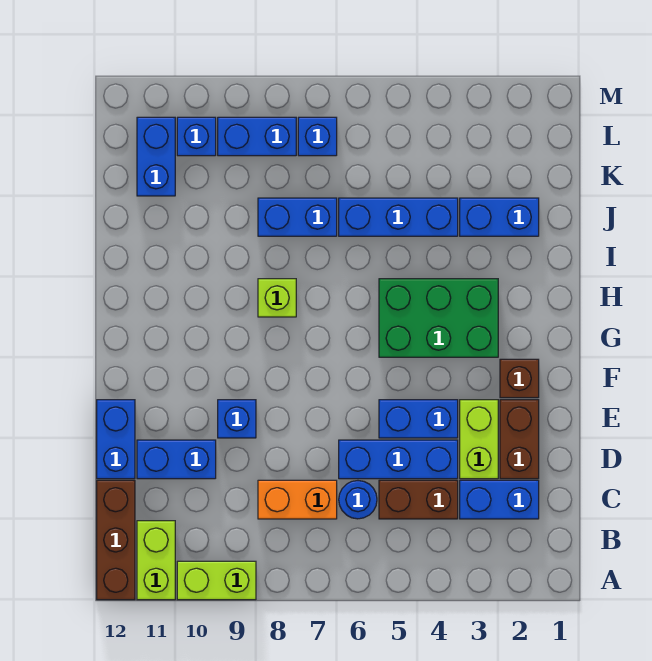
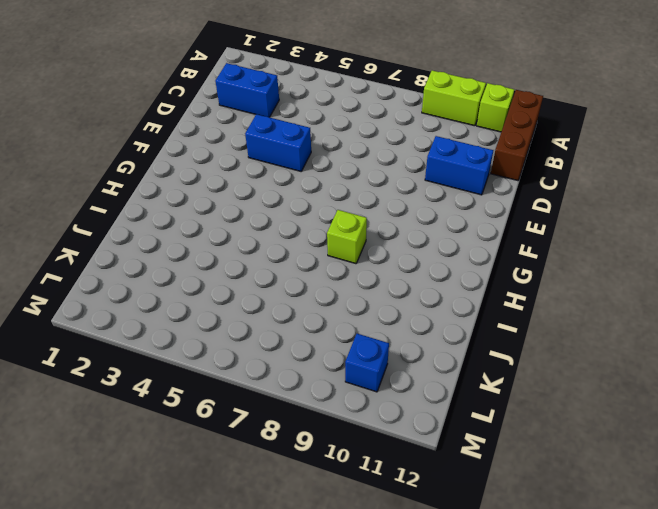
lime 1x1 brick [477,83,514,132] -> lime 1x2 brick [137,521,175,600]
none -> brown 1x2 brick [379,480,458,519]
none -> blue 1x1 round brick [339,481,377,519]
none -> orange 1x2 brick [258,480,337,519]

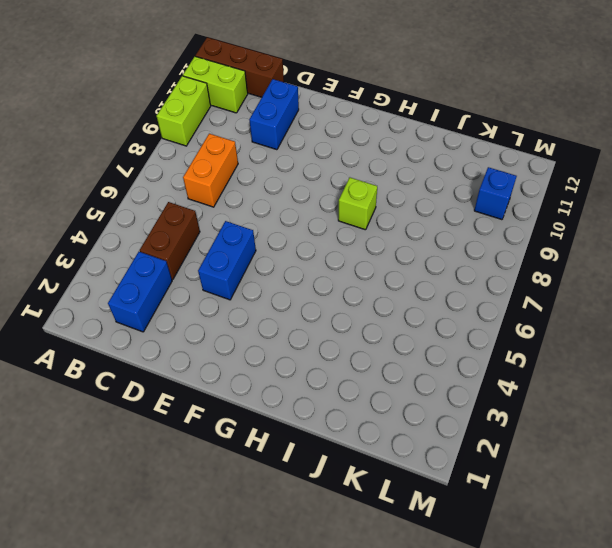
none -> blue 1x1 round brick [339,481,377,519]
none -> brown 1x2 brick [500,400,539,479]
none -> lime 1x2 brick [460,400,498,479]

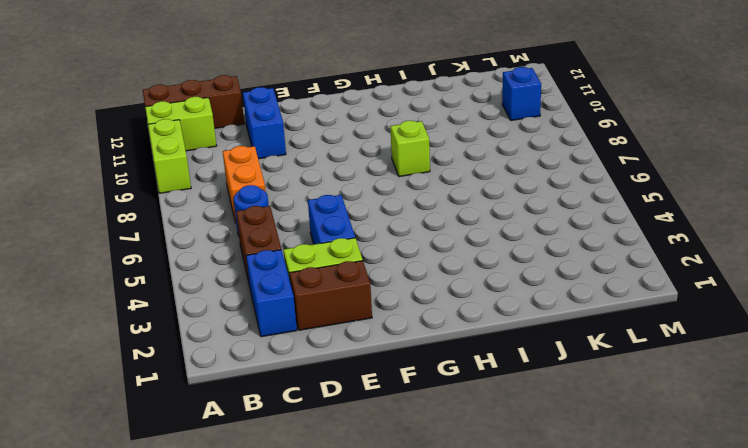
none -> blue 1x3 brick [339,440,458,479]
none -> blue 1x2 brick [97,400,135,479]
none -> blue 1x1 brick [218,400,256,438]

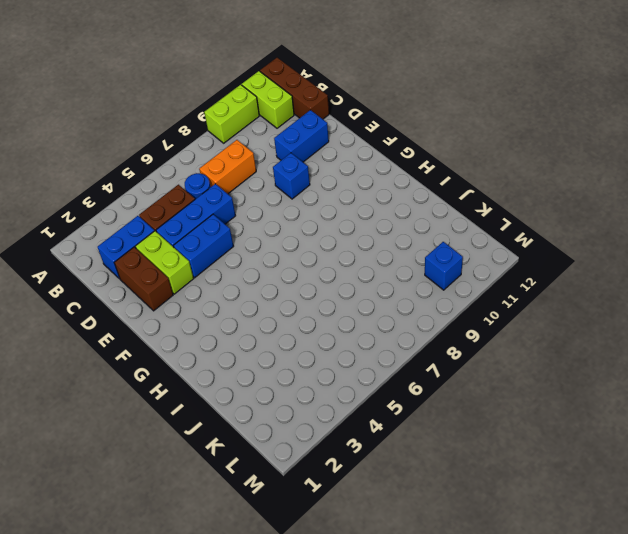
none -> blue 1x2 brick [97,400,135,479]
none -> brown 1x1 brick [500,359,539,398]
none -> green 2x3 brick [379,279,498,357]

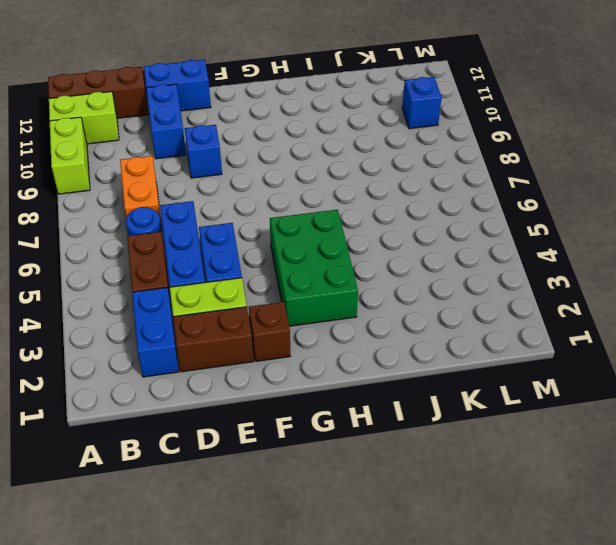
none -> lime 1x1 brick [258,279,296,317]
none -> blue 1x2 brick [460,198,539,236]
none -> blue 1x3 brick [339,198,458,236]

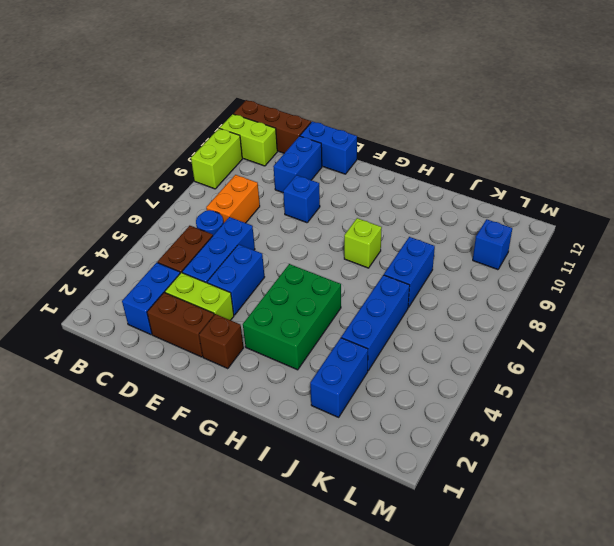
none -> blue 1x2 brick [137,117,175,196]
none -> blue 1x1 brick [298,117,337,156]
none -> blue 1x2 brick [218,117,296,156]

